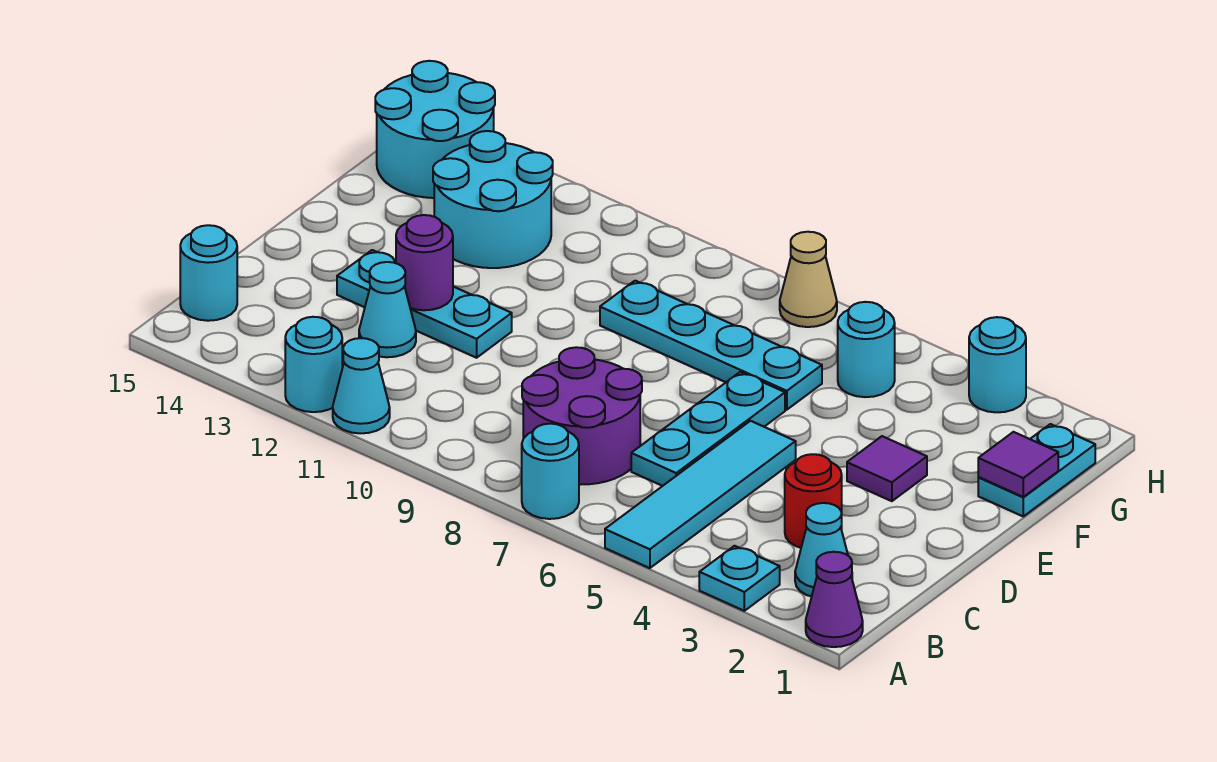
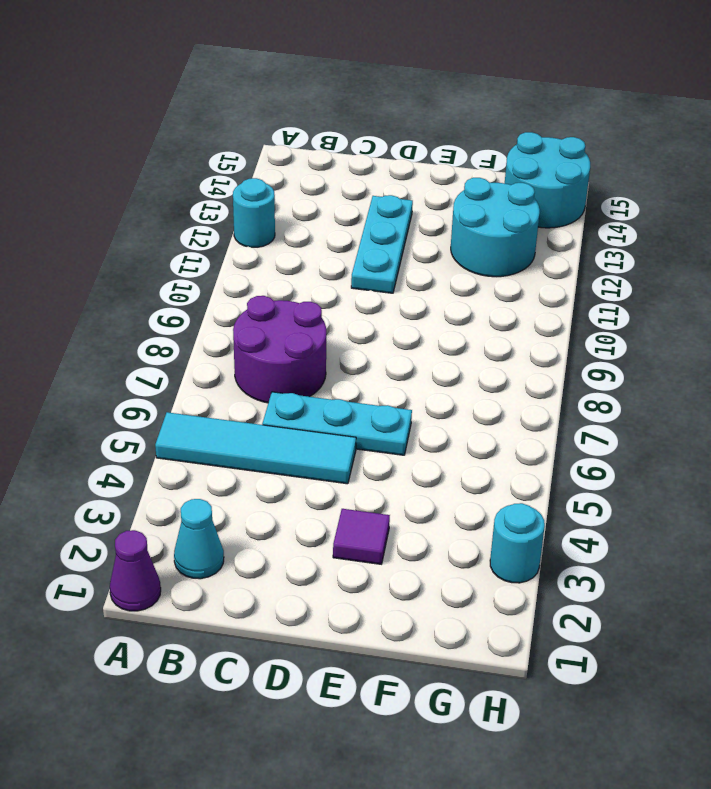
none -> cyan 1x1 plate [699,546,780,611]
none -> cyan 1x1 round brick [522,424,579,519]
none -> cyan 1x1 cone [333,338,390,433]

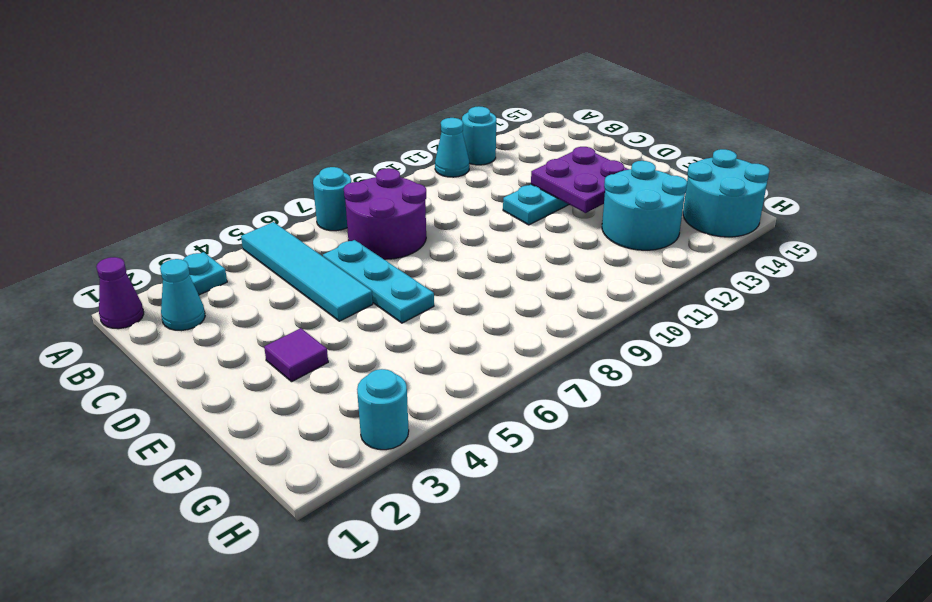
purple 2x2 plate [531,147,629,213] -> purple 1x1 round brick [396,215,453,310]
none -> cyan 1x1 round brick [180,225,237,321]
none -> red 1x1 round brick [785,454,842,548]
none -> cyan 1x1 cone [359,262,416,357]

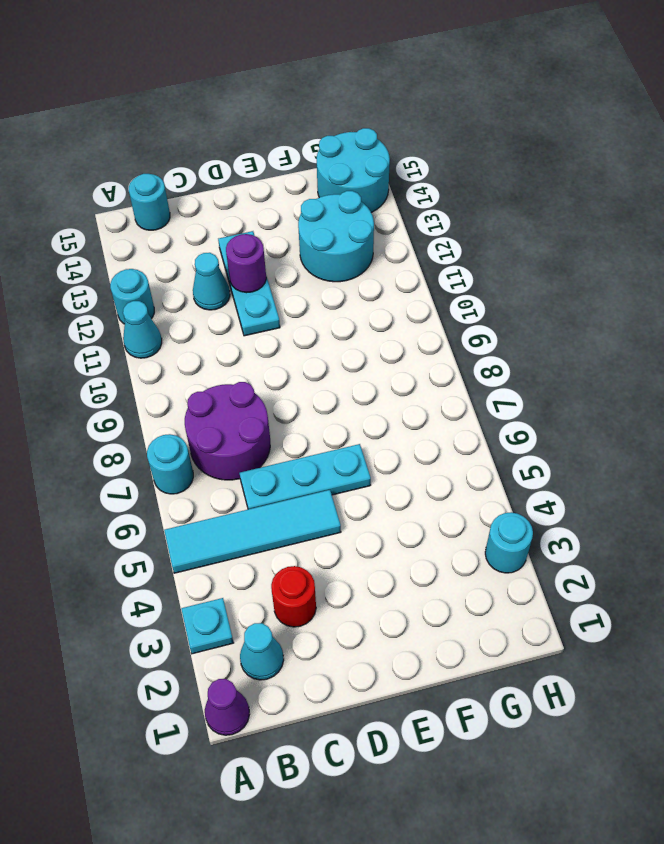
none -> purple 1x1 tile [847,436,927,501]
none -> cyan 1x2 plate [978,424,1095,516]
none -> cyan 1x4 plate [600,281,822,410]

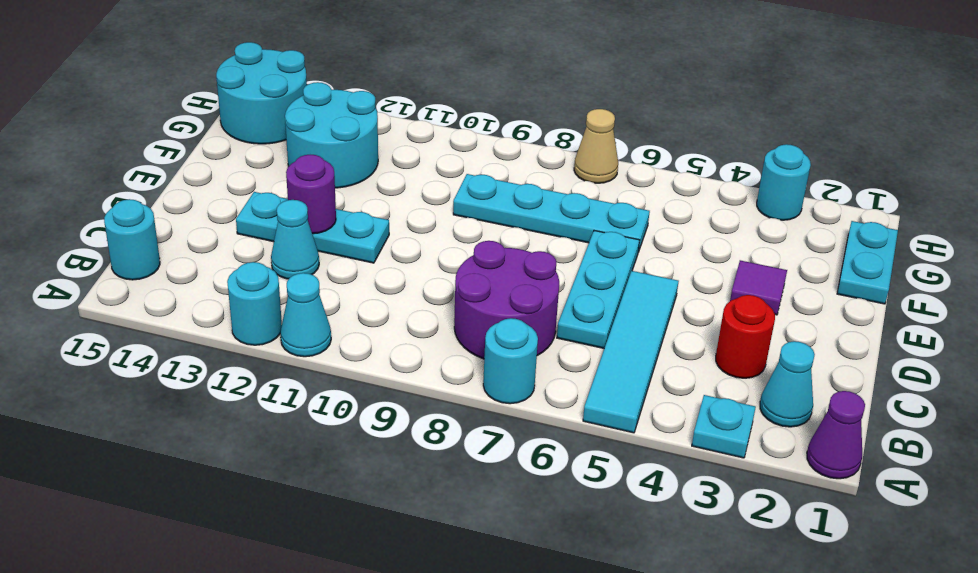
none -> cyan 1x1 round brick [838,302,895,397]
none -> purple 1x1 tile [978,432,1058,497]

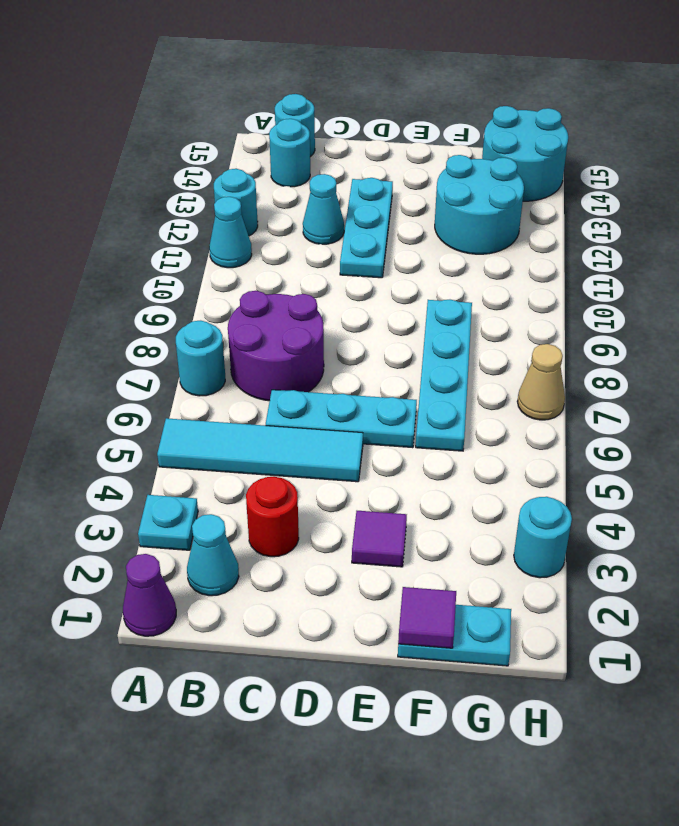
cyan 1x1 round brick [269,119,310,187] -> cyan 1x1 round brick moved to [838,302,895,397]
none -> purple 1x1 round brick [396,215,453,310]

